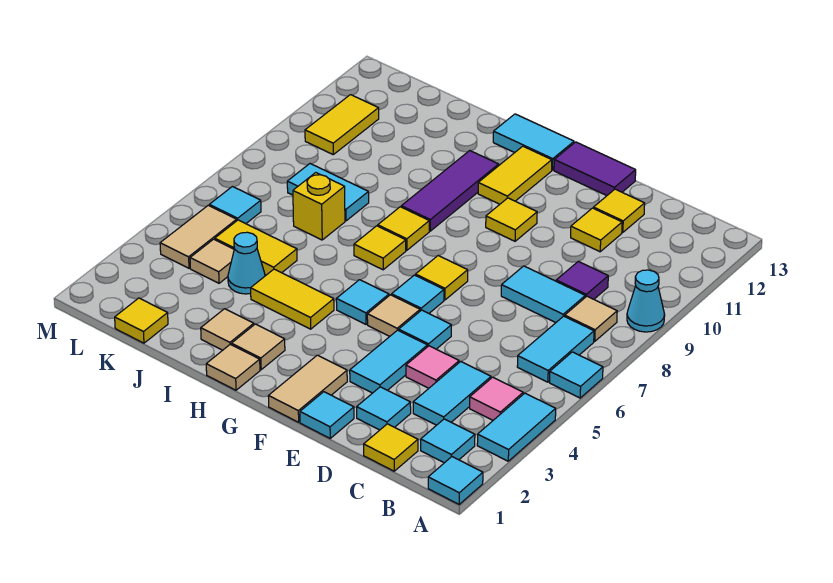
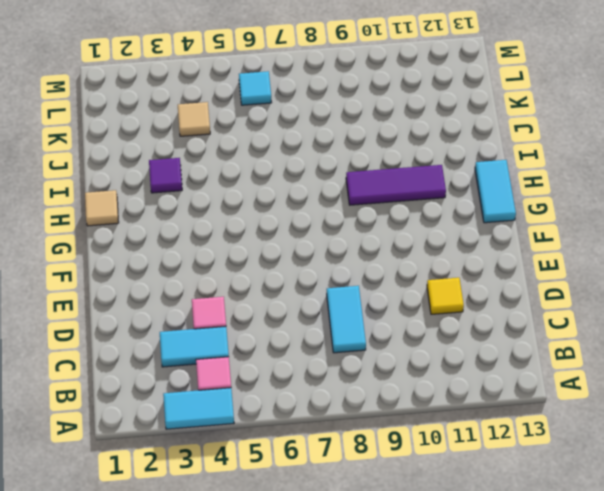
purple 1x1 tile [149,158,182,193] -> purple 1x1 tile moved to [556,261,608,299]
none -> cyan 1x1 tile [428,457,483,504]
none -> cyan 1x1 tile [550,352,603,398]
none -> cyan 1x1 cone [627,270,665,332]
none -> cyan 1x1 tile [421,419,475,463]

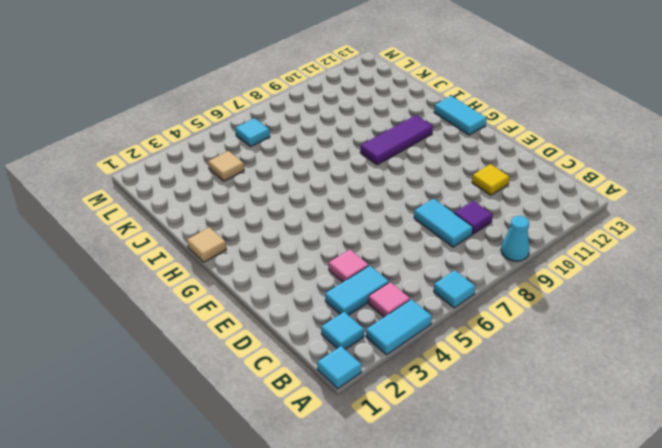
none -> cyan 1x2 tile [517,316,594,382]
none -> tan 1x1 tile [565,296,617,341]
none -> yellow 1x1 tile [364,424,418,471]
none -> cyan 1x1 tile [357,387,411,430]

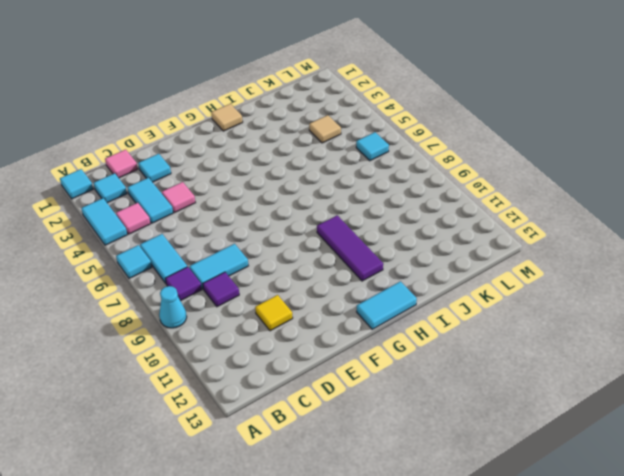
purple 1x1 tile [165,267,202,301] -> tan 1x1 tile [565,296,617,341]
pink 1x1 tile [105,150,138,178] -> yellow 1x1 tile [364,424,418,471]
none -> yellow 1x1 tile [594,189,645,233]
none -> cyan 1x1 tile [300,392,354,438]
none -> cyan 1x2 tile [350,330,427,393]
none -> cyan 1x1 tile [399,310,451,349]

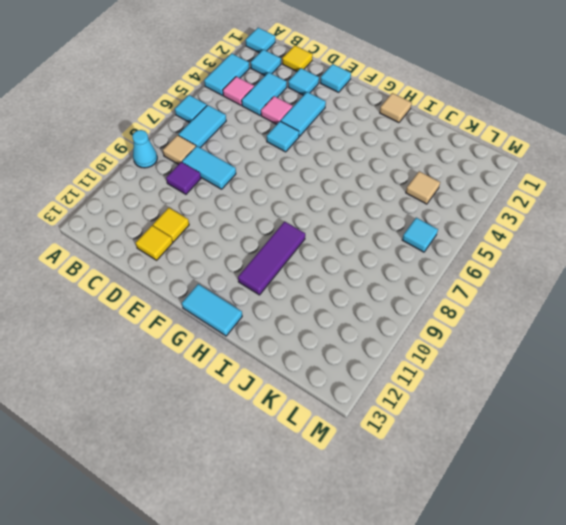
none -> purple 1x2 tile [554,142,636,196]
none -> tan 1x2 tile [268,355,347,422]
none -> tan 1x1 tile [367,295,420,336]
none -> cyan 1x1 tile [392,275,444,313]

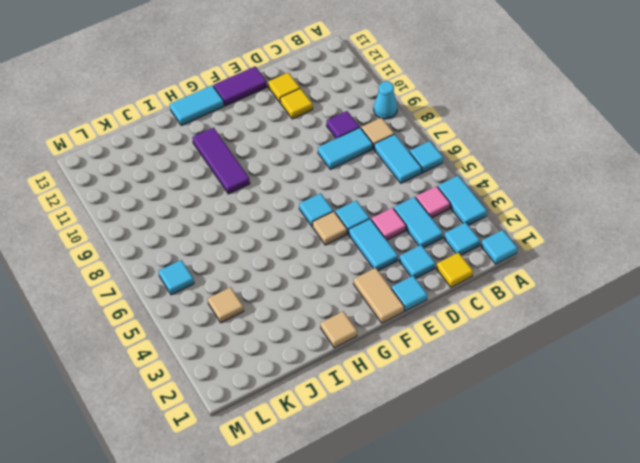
none -> yellow 1x1 tile [416,256,468,300]
none -> yellow 1x1 tile [486,198,537,241]
none -> cyan 1x1 tile [336,280,389,324]
none -> yellow 1x2 tile [478,146,552,204]

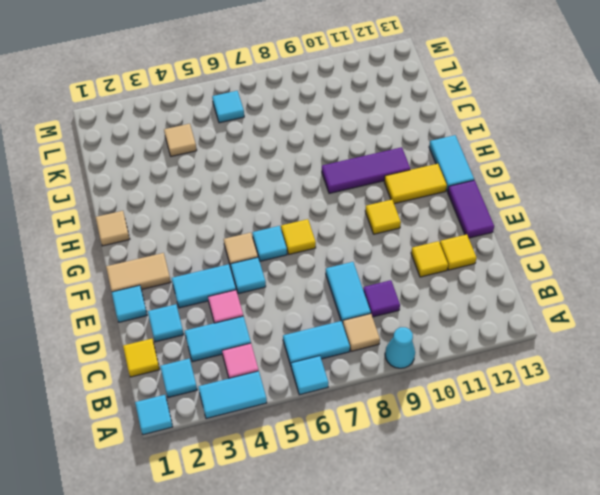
none -> cyan 1x1 tile [336,280,389,324]
none -> tan 1x1 tile [231,324,285,370]
none -> yellow 1x2 tile [251,269,334,329]
none -> yellow 1x1 tile [354,226,406,270]

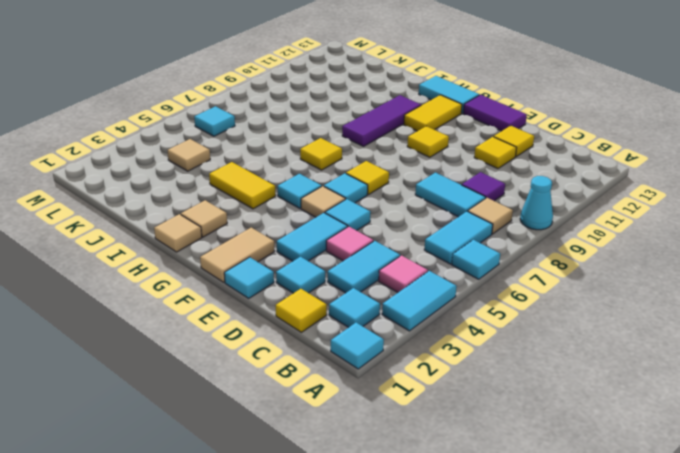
none -> yellow 1x1 tile [378,207,429,250]
none -> tan 1x1 tile [201,309,254,350]
none -> cyan 1x1 cone [228,232,265,294]
none -> yellow 1x2 tile [215,220,297,275]

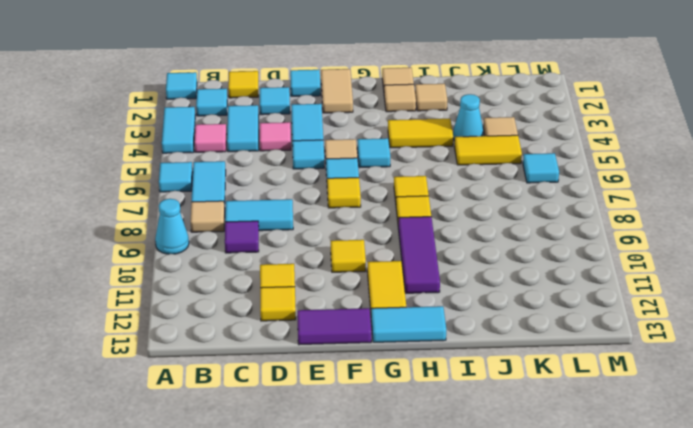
none -> yellow 1x1 brick [293,173,345,240]
none -> cyan 1x2 tile [287,164,369,221]
none -> yellow 1x1 tile [115,298,168,343]
none -> tan 1x2 tile [160,205,237,268]

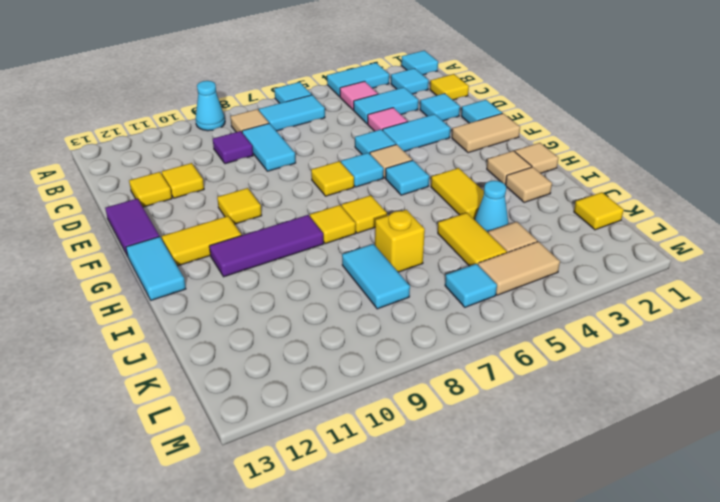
none -> yellow 1x2 tile [305,95,379,154]

